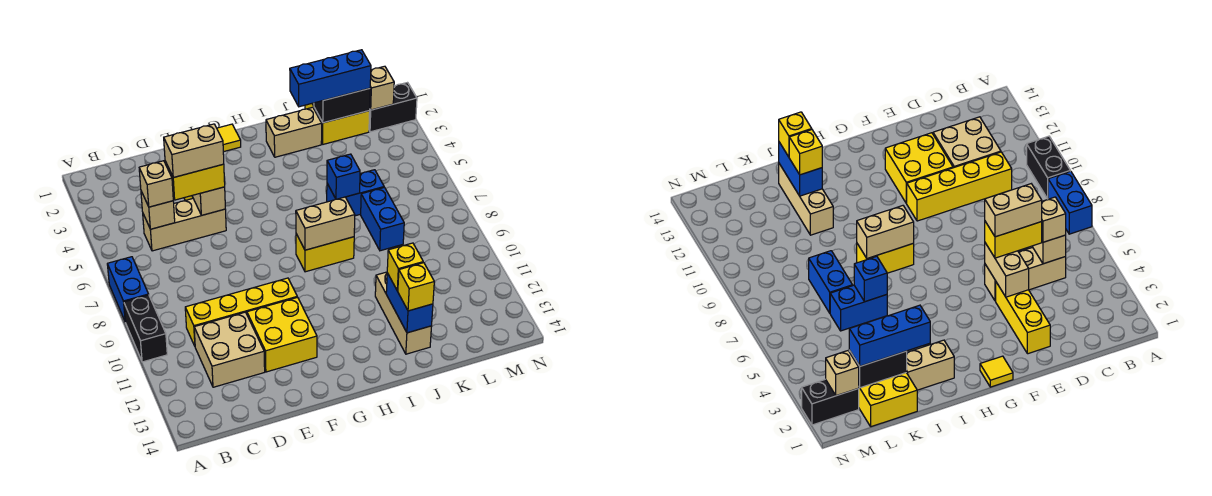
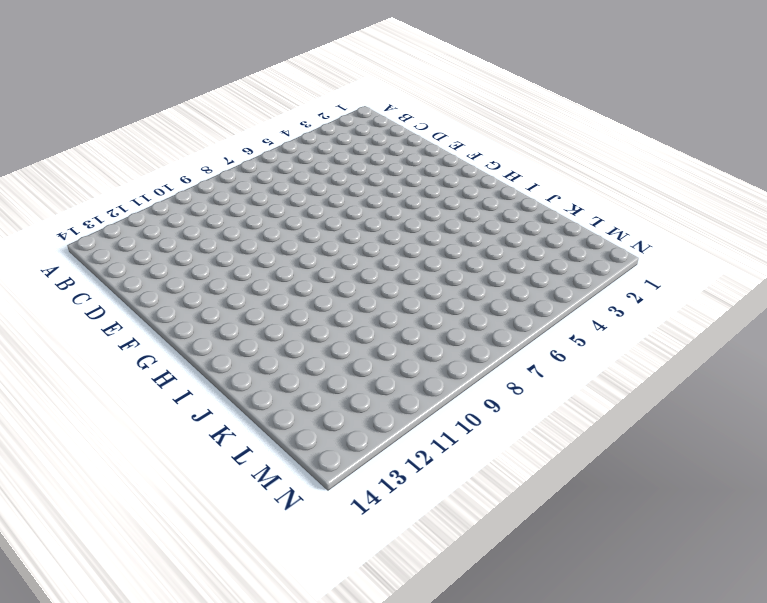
none -> blue 1x2 brick [107,257,149,322]
none -> black 1x2 brick [124,295,167,362]
none -> tan 1x3 brick [143,199,226,251]

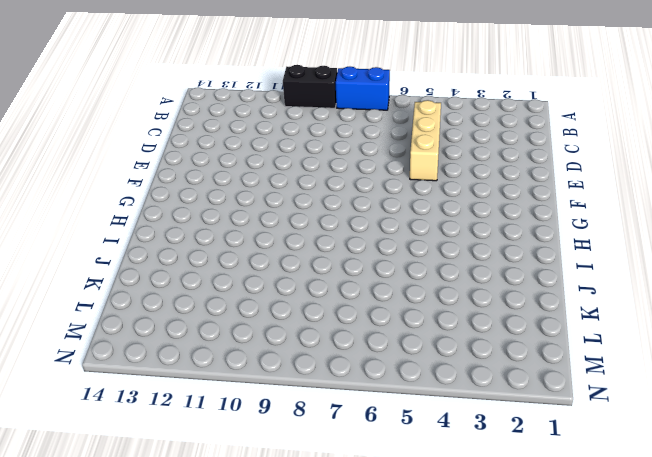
none -> yellow 1x4 brick [185,278,297,346]
none -> tan 2x2 brick [194,312,265,387]
none -> yellow 1x3 brick [996,282,1050,354]

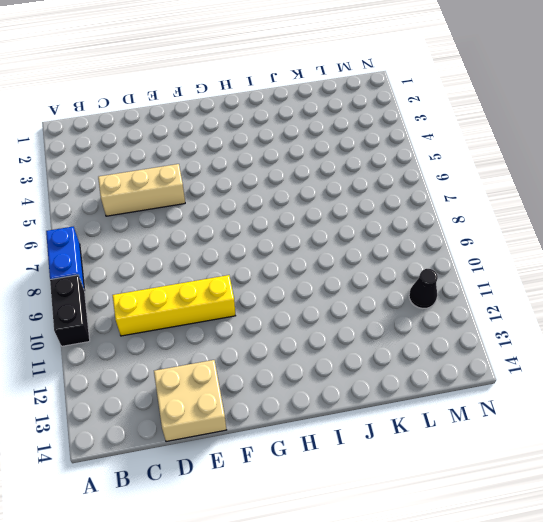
tan 2x2 brick [154,360,226,442] -> tan 2x2 brick moved to [194,312,265,387]
black 1x1 cone [409,269,438,308] -> none
none -> yellow 1x3 brick [996,282,1050,354]
none -> yellow 2x2 brick [247,297,317,372]
none -> yellow 1x1 tile [217,124,241,152]

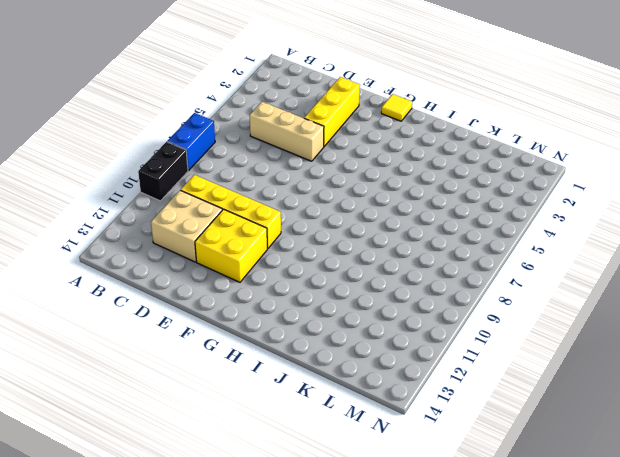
none -> yellow 1x2 brick [296,234,354,272]
none -> tan 1x2 brick [266,107,322,157]
none -> blue 1x2 brick [327,170,384,216]

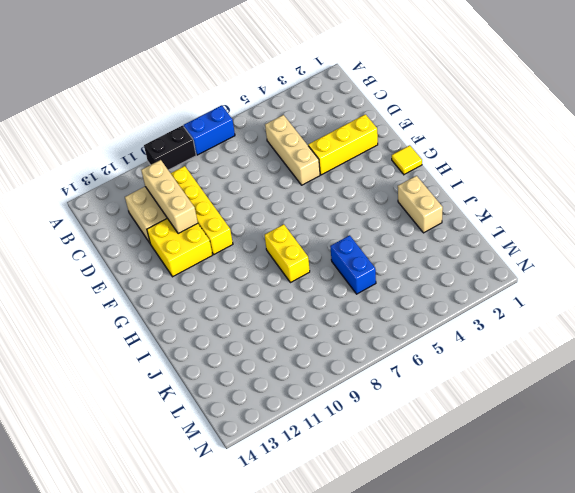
tan 1x3 brick [141,160,198,234] -> tan 1x3 brick turned to [375,272,432,354]
none -> yellow 2x2 brick [305,103,370,144]
none -> blue 1x2 brick [361,187,404,251]
none -> black 1x2 brick [369,83,417,132]

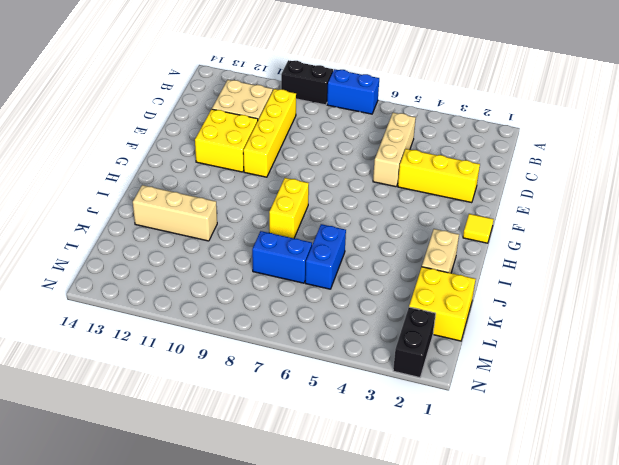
none -> tan 1x1 brick [141,191,175,229]
none -> tan 1x2 brick [192,187,225,215]
none -> tan 1x2 brick [296,197,355,250]

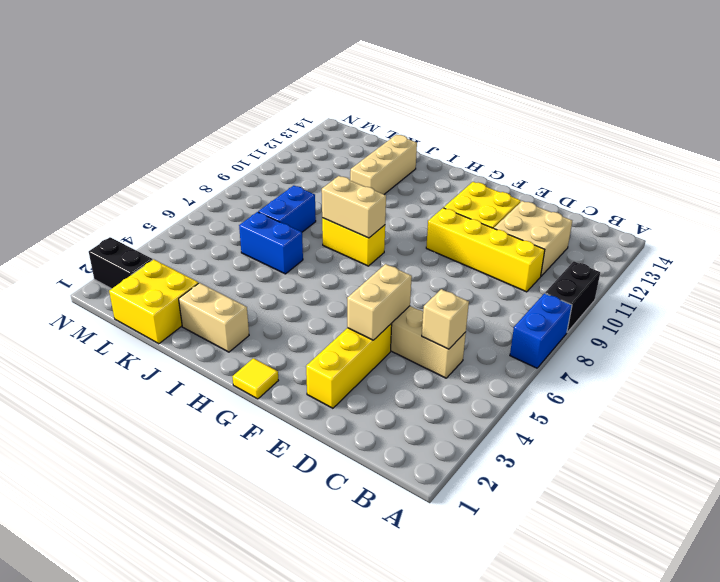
none -> blue 1x1 brick [327,154,360,199]
none -> blue 1x2 brick [386,273,433,333]
none -> black 1x2 brick [314,88,370,123]

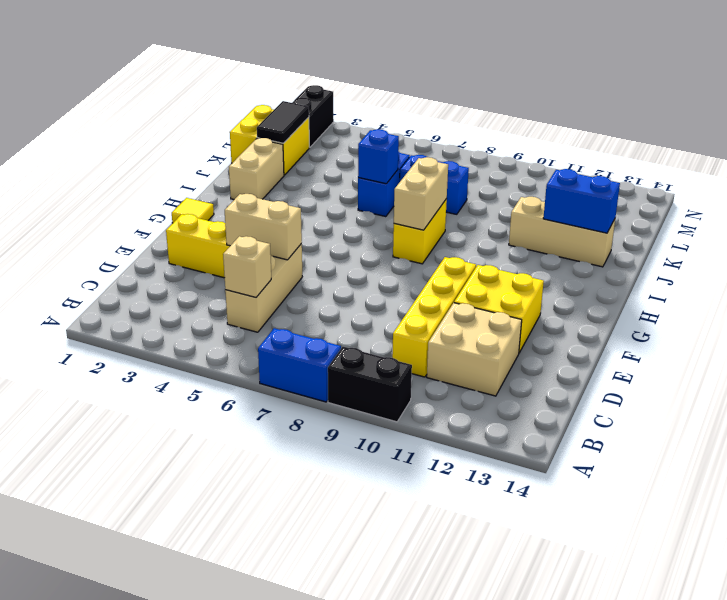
black 1x2 tile [257,101,309,143] -> black 1x2 brick [314,88,370,123]
none -> tan 1x1 brick [370,66,394,110]
none -> tan 1x1 brick [139,161,173,207]
none -> yellow 1x2 brick [165,161,225,200]

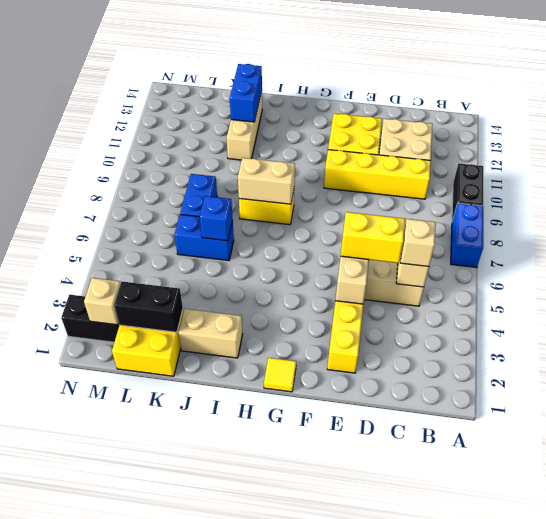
none -> blue 1x3 brick [290,50,371,107]
none -> yellow 1x1 brick [387,243,423,291]
none -> yellow 1x1 brick [398,263,434,311]

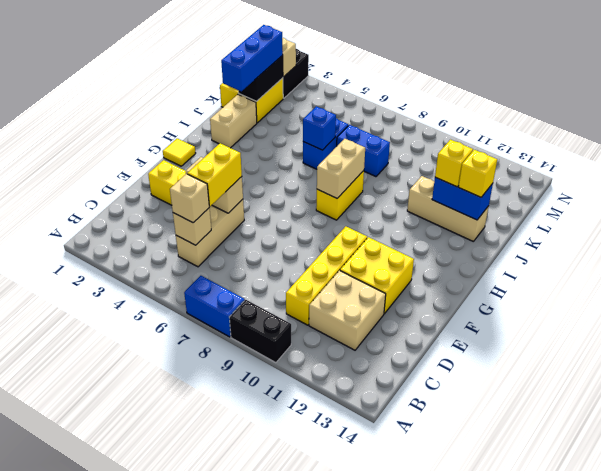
none -> tan 1x2 brick [164,124,224,177]

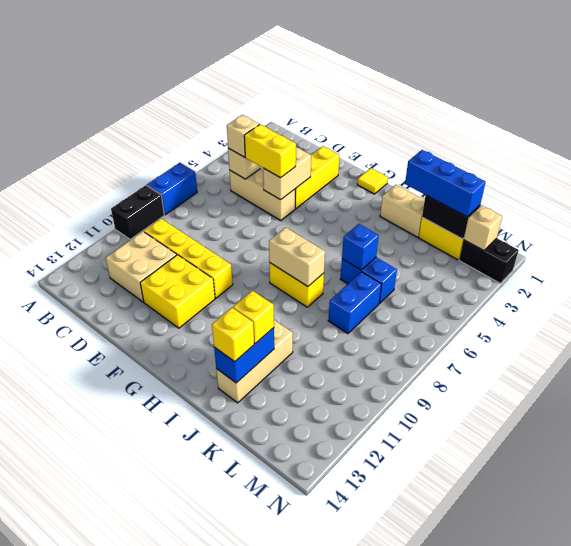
none -> tan 1x2 brick [164,124,224,177]

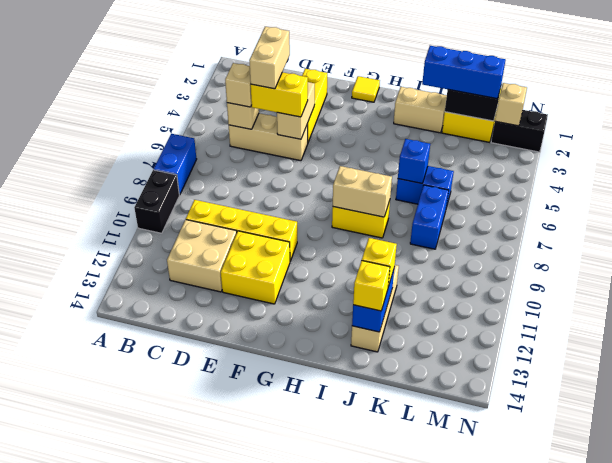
tan 1x2 brick [249,27,290,89] -> tan 1x2 brick turned to [164,124,224,177]

